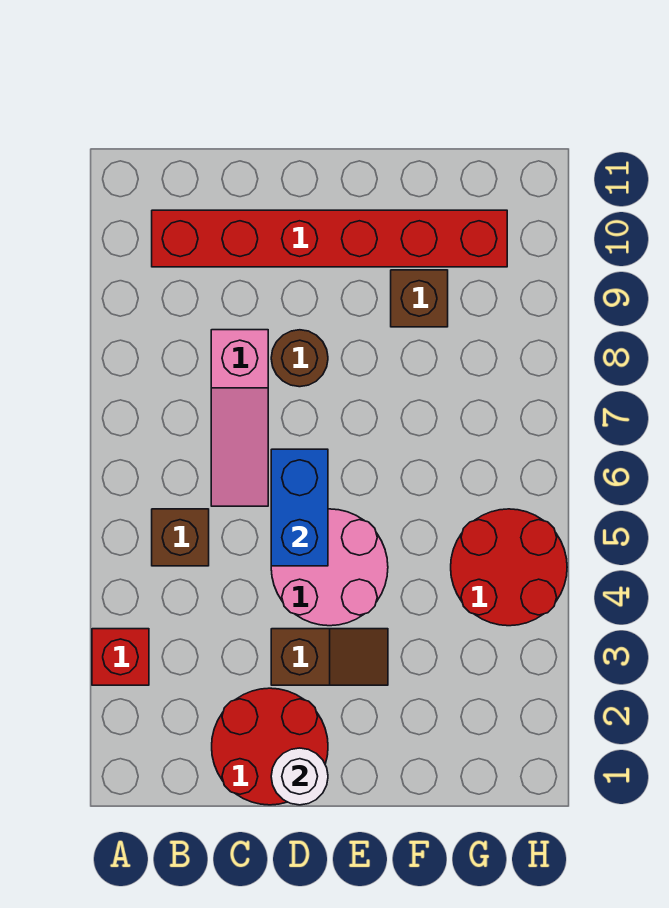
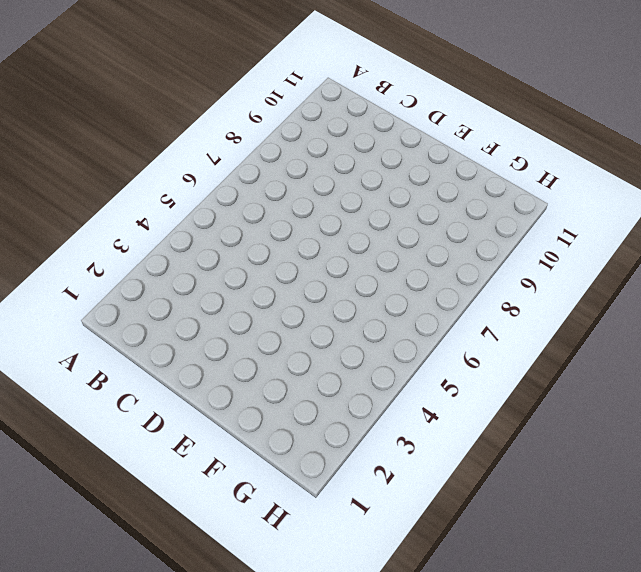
none -> red 1x1 brick [92,629,149,685]
none -> brown 1x1 brick [152,509,209,566]
none -> red 1x6 brick [152,210,507,267]

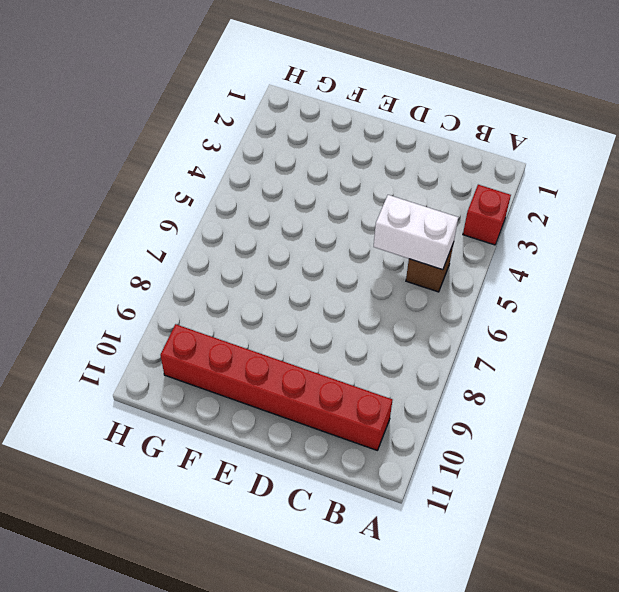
white 1x2 brick [374,195,458,270] -> none
none -> red 2x2 round brick [212,688,328,805]
none -> pink 1x3 slope [211,330,268,506]
none -> brown 1x2 slope [271,629,388,685]

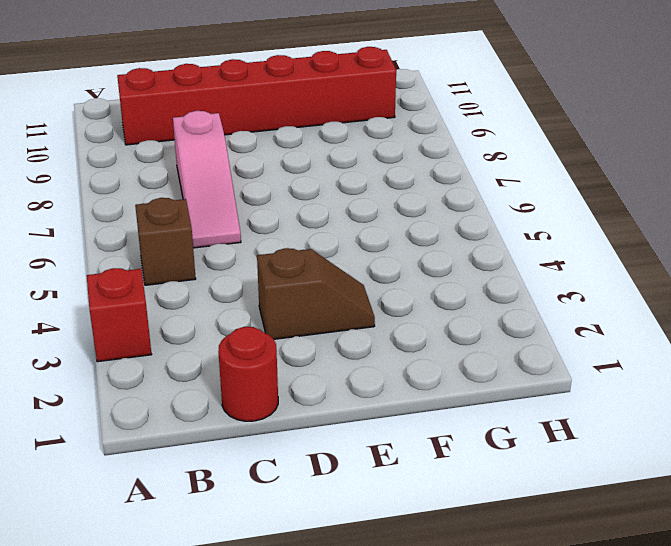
red 1x1 round brick [218,327,278,421] -> red 2x2 round brick [212,688,328,805]
none -> pink 2x2 round brick [271,509,388,626]
none -> brown 1x1 round brick [271,330,328,387]
none -> brown 1x1 brick [391,270,448,327]

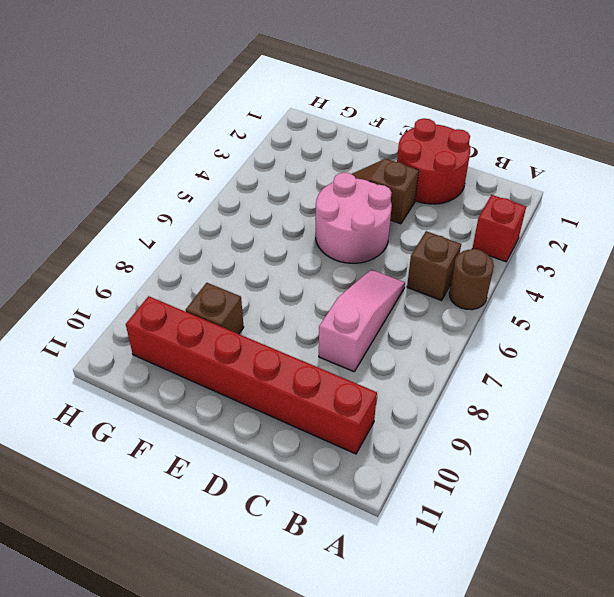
brown 1x1 round brick [449,249,494,310] -> brown 1x1 round brick moved to [271,330,328,387]
none -> red 2x2 round brick [451,509,567,626]
none -> white 1x1 round brick [271,748,328,805]
none -> blue 1x2 brick [271,449,328,566]

